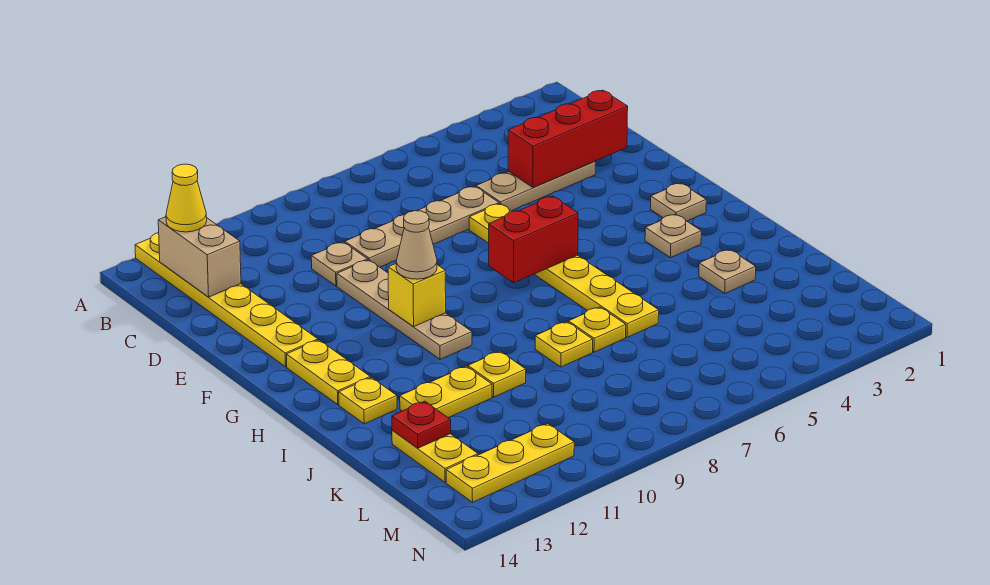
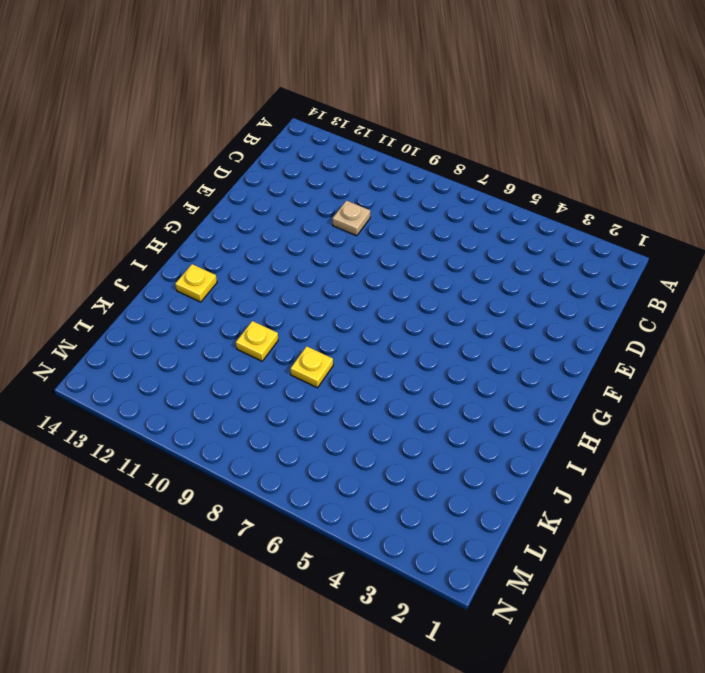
none -> yellow 1x6 plate [135,233,318,367]
none -> tan 1x3 plate [476,162,595,211]
none -> tan 1x4 plate [345,186,499,267]

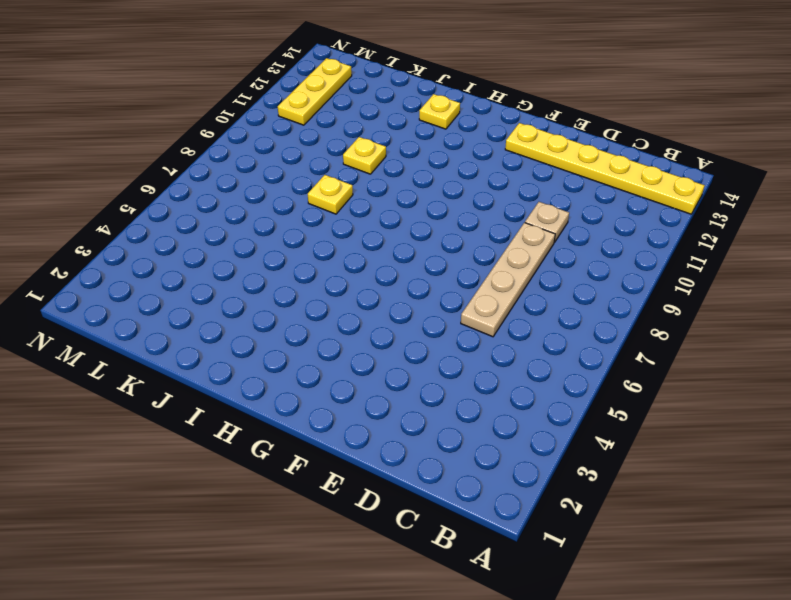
none -> tan 1x3 plate [476,162,595,211]
none -> yellow 1x6 plate [469,204,659,337]
none -> tan 1x4 plate [337,260,472,359]

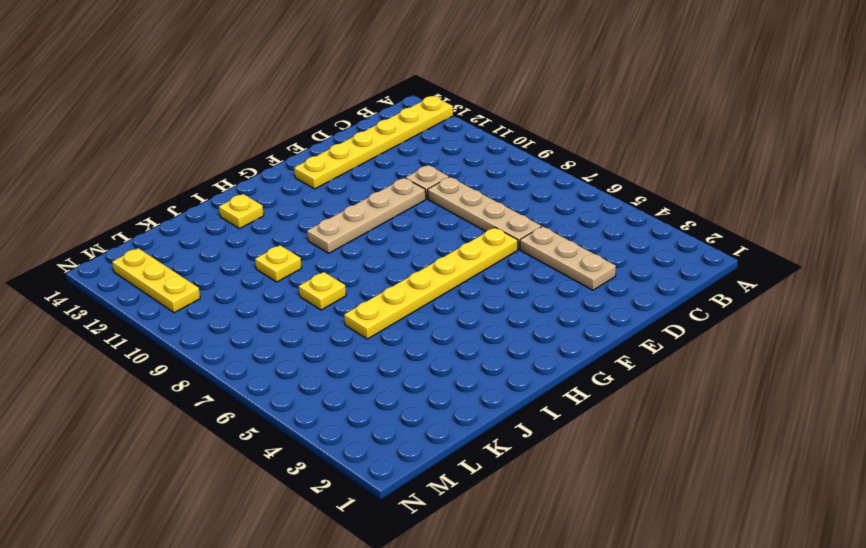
none -> tan 1x1 plate [650,183,706,221]
none -> yellow 1x2 plate [286,340,370,404]
none -> tan 1x1 plate [645,214,701,258]

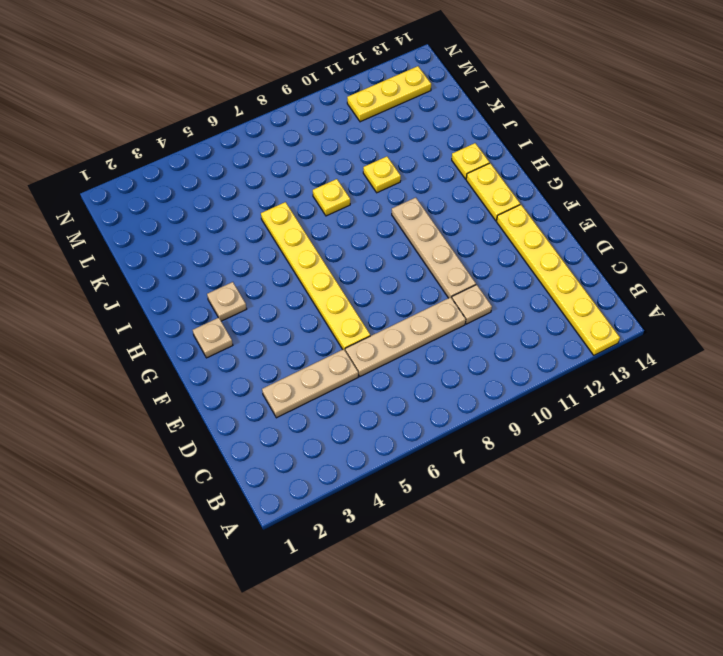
none -> tan 1x1 plate [699,249,756,293]
none -> yellow 1x1 plate [568,307,626,352]
none -> yellow 1x2 plate [400,366,492,418]

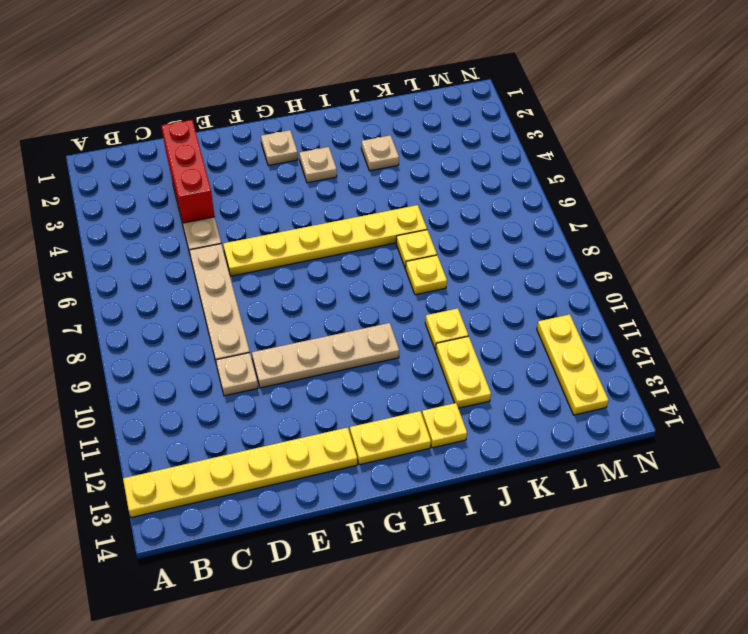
none -> yellow 1x2 plate [392,430,478,482]
none -> tan 1x2 brick [158,217,241,297]
none -> red 1x2 brick [489,196,578,283]

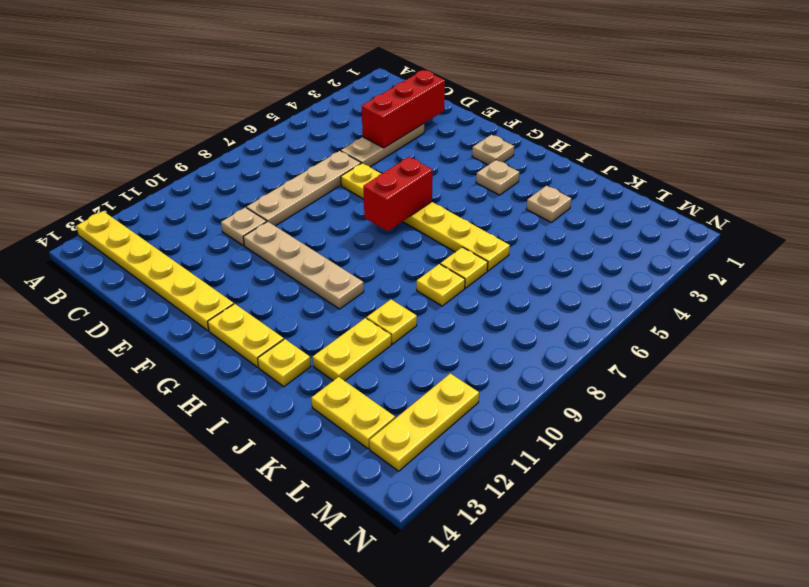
none -> tan 1x2 brick [158,217,241,297]
none -> yellow 1x1 brick [388,264,446,326]
none -> red 1x1 plate [392,401,451,448]

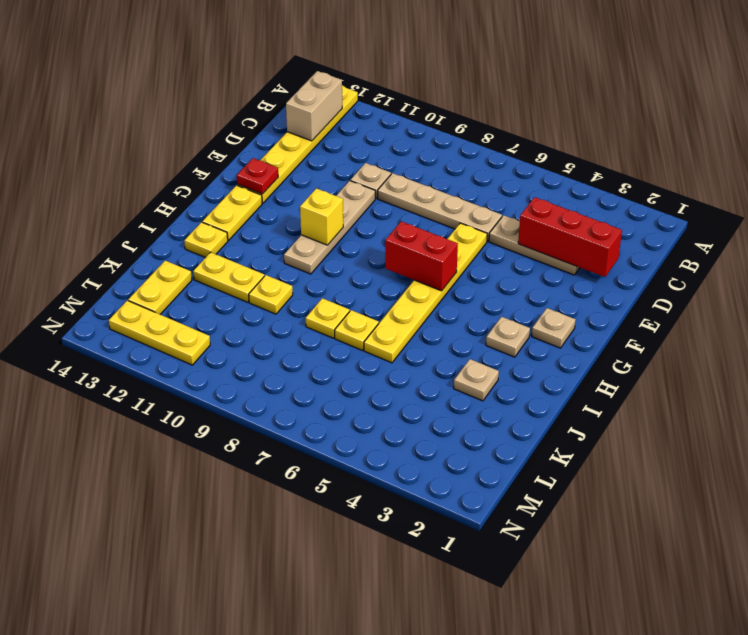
red 1x1 plate [237,158,278,194] -> red 1x1 plate moved to [392,401,451,448]
none -> yellow 1x1 cone [166,164,207,232]
none -> tan 1x1 cone [396,211,437,279]

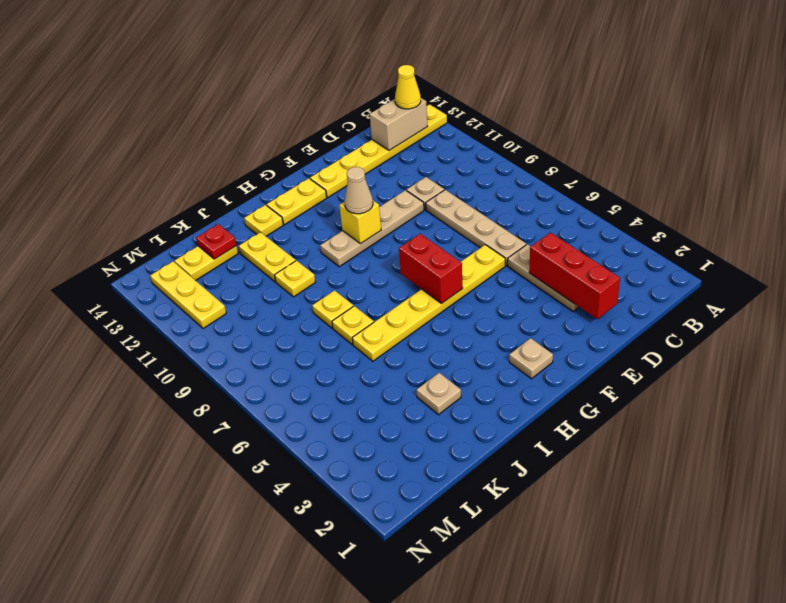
none -> tan 1x1 plate [645,214,701,258]

